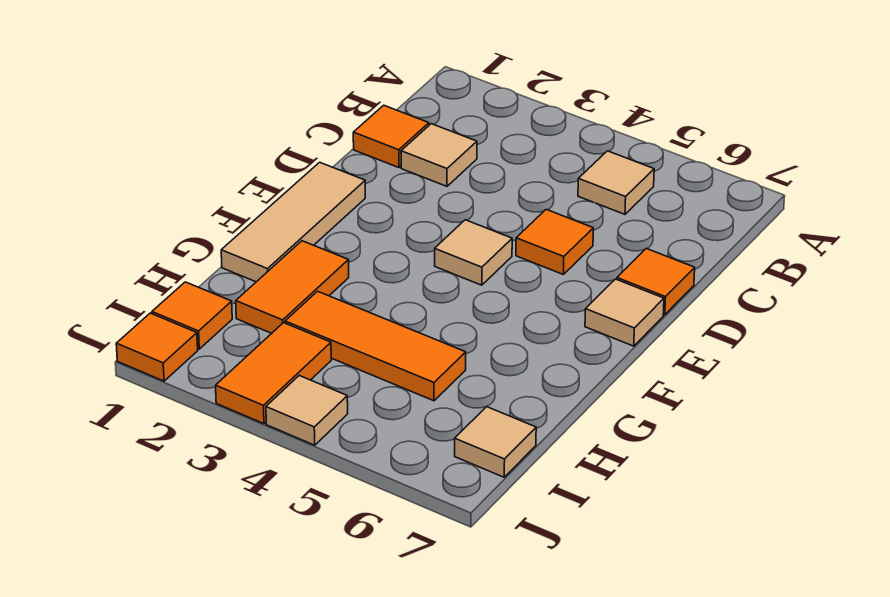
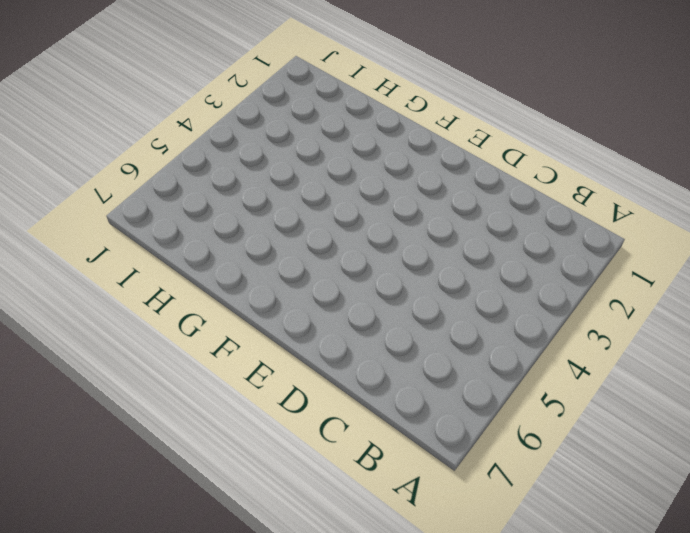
none -> tan 1x1 tile [578,151,654,214]
none -> orange 1x1 tile [353,105,429,168]
none -> tan 1x1 tile [401,124,477,186]

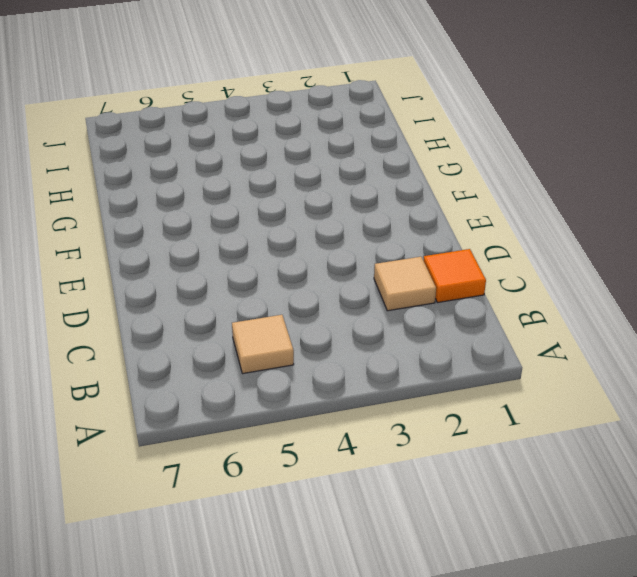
none -> orange 1x1 tile [516,209,593,274]
none -> orange 1x1 tile [617,248,695,315]
none -> tan 1x3 tile [221,162,365,282]

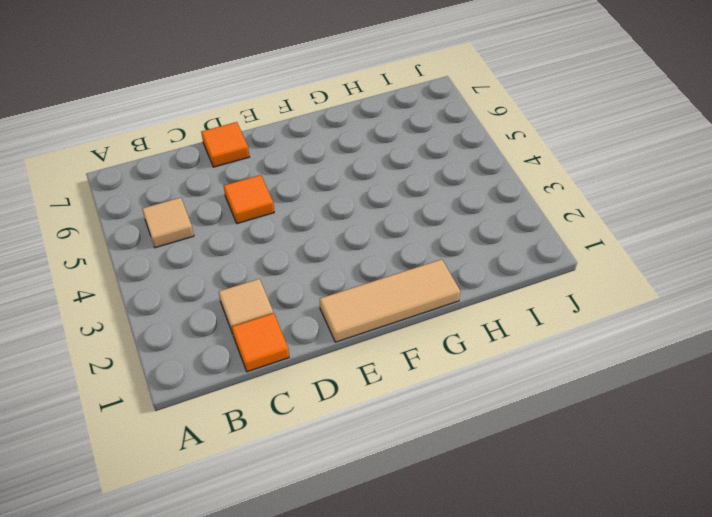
none -> tan 1x1 tile [435,220,512,285]
none -> tan 1x1 tile [585,279,664,346]
none -> orange 1x2 tile [236,241,349,333]

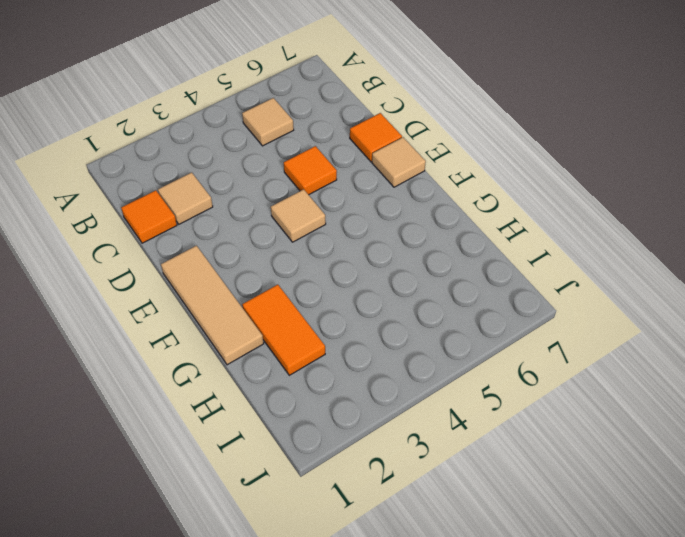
none -> orange 1x3 tile [285,291,466,401]
none -> orange 1x1 tile [152,282,232,349]
none -> orange 1x2 tile [216,323,331,424]

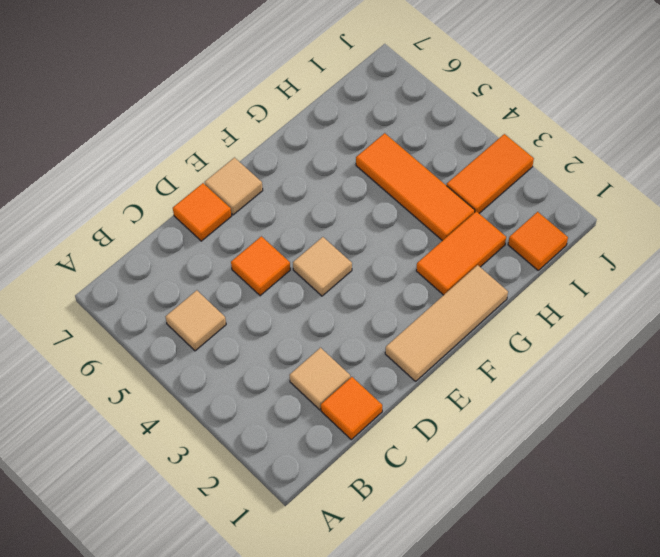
none -> tan 1x1 tile [455,407,536,477]
none -> orange 1x1 tile [116,313,198,381]
none -> tan 1x1 tile [266,376,348,445]

